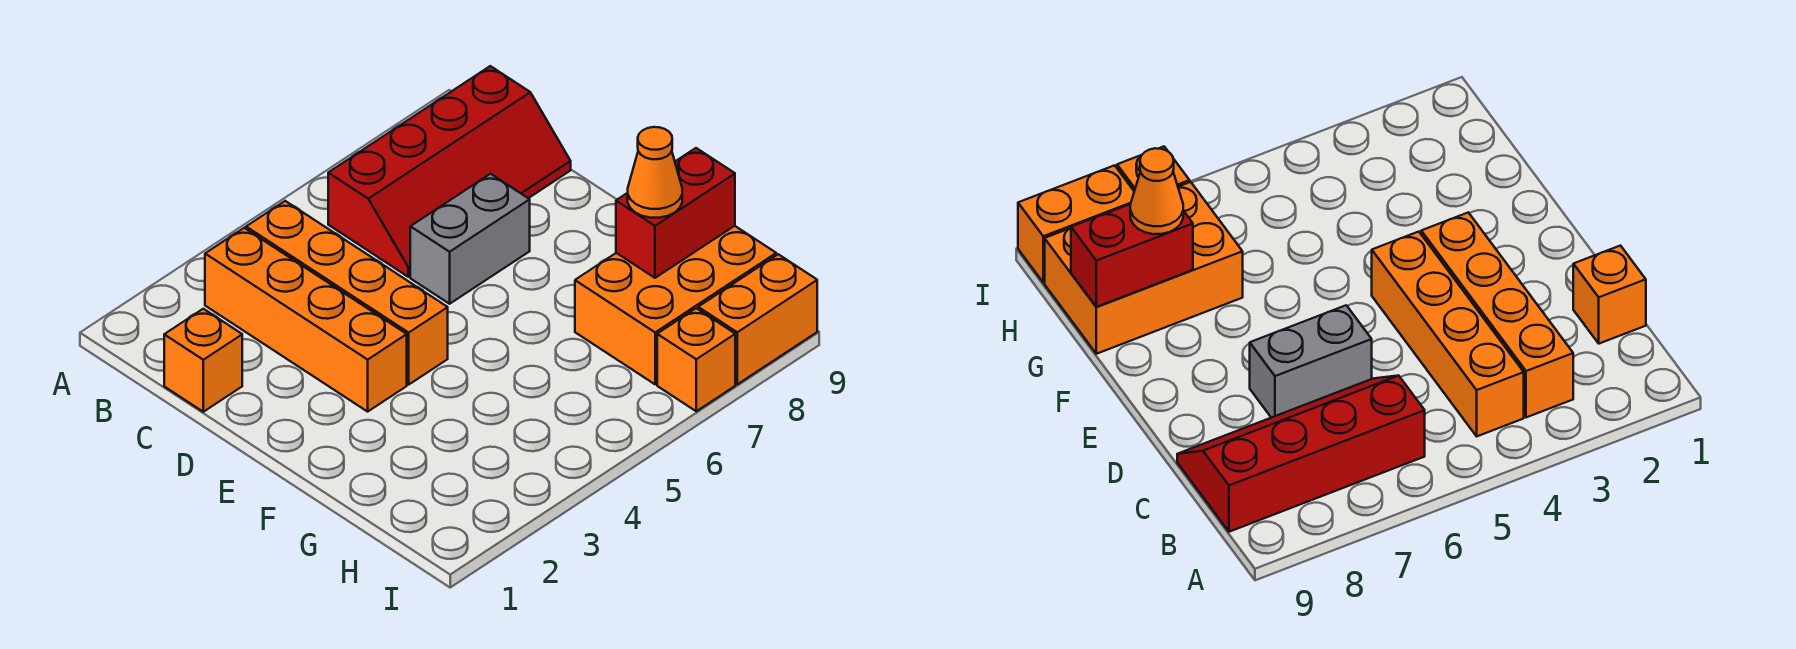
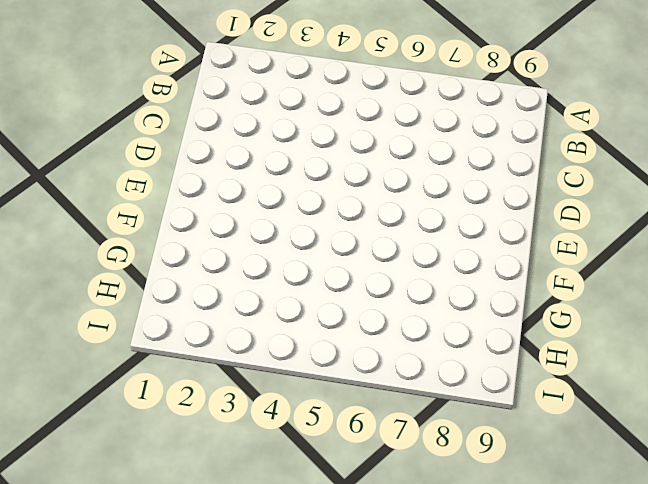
none -> orange 1x4 brick [205,228,407,412]
none -> orange 1x4 brick [246,201,448,385]

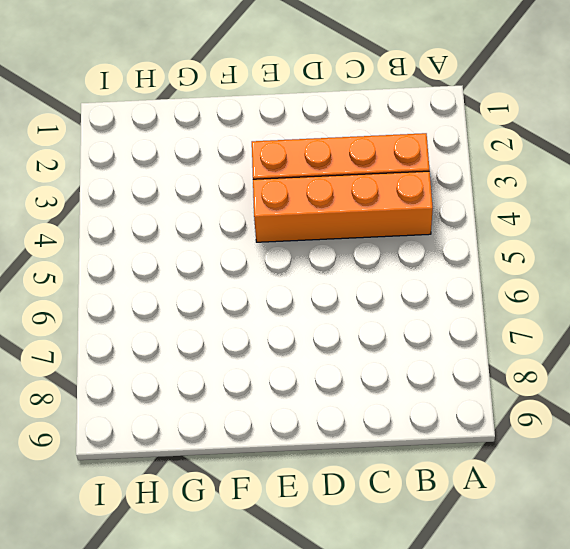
none -> red 2x4 slope [328,66,571,277]
none -> orange 1x1 brick [164,309,242,412]

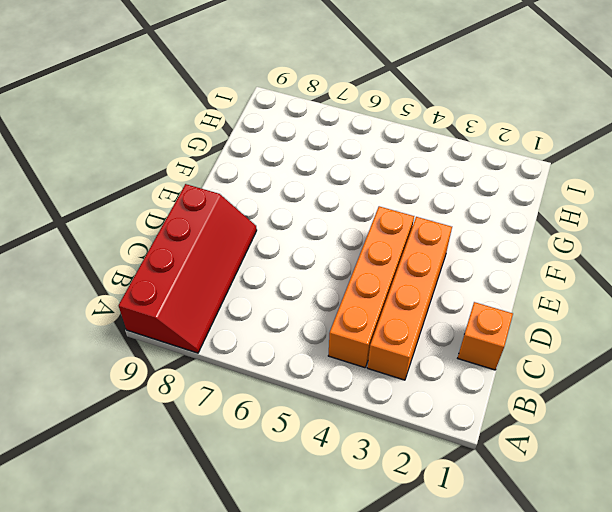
red 2x4 slope [119,184,257,353] -> red 2x4 slope turned to [328,66,571,277]
none -> grey 1x2 brick [410,174,530,304]
none -> orange 2x3 brick [575,226,776,384]

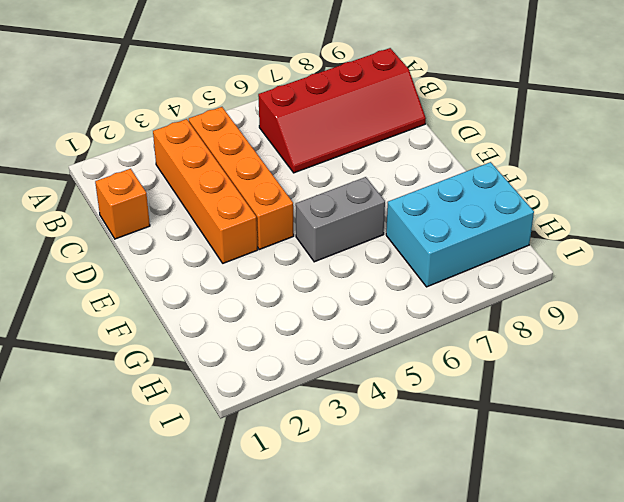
grey 1x2 brick [296,177,385,262] -> grey 1x2 brick moved to [410,174,530,304]
cyan 2x3 brick [386,162,534,287] -> orange 2x3 brick [575,226,776,384]
none -> orange 1x1 brick [657,308,735,411]
none -> orange 1x2 brick [698,254,817,384]

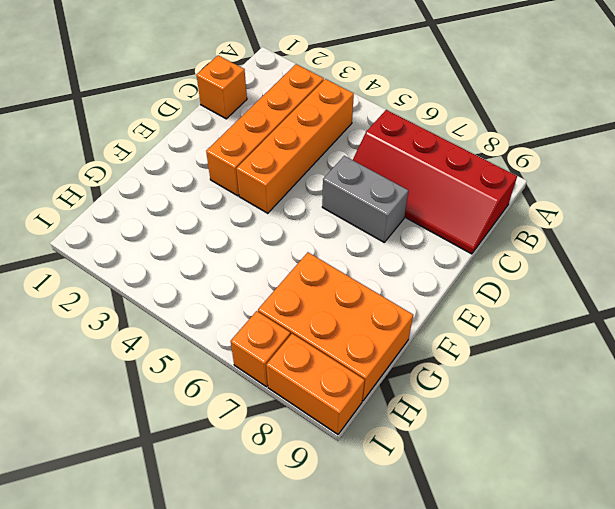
none -> red 1x2 brick [616,148,735,278]
none -> orange 1x1 cone [628,127,682,218]

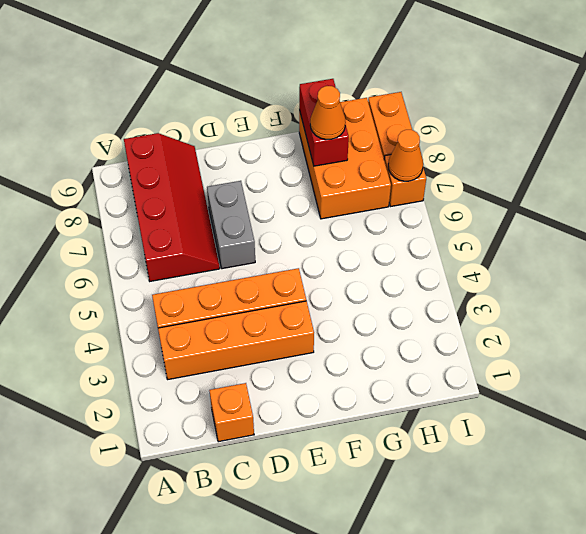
orange 1x1 cone [388,130,423,181] -> none

